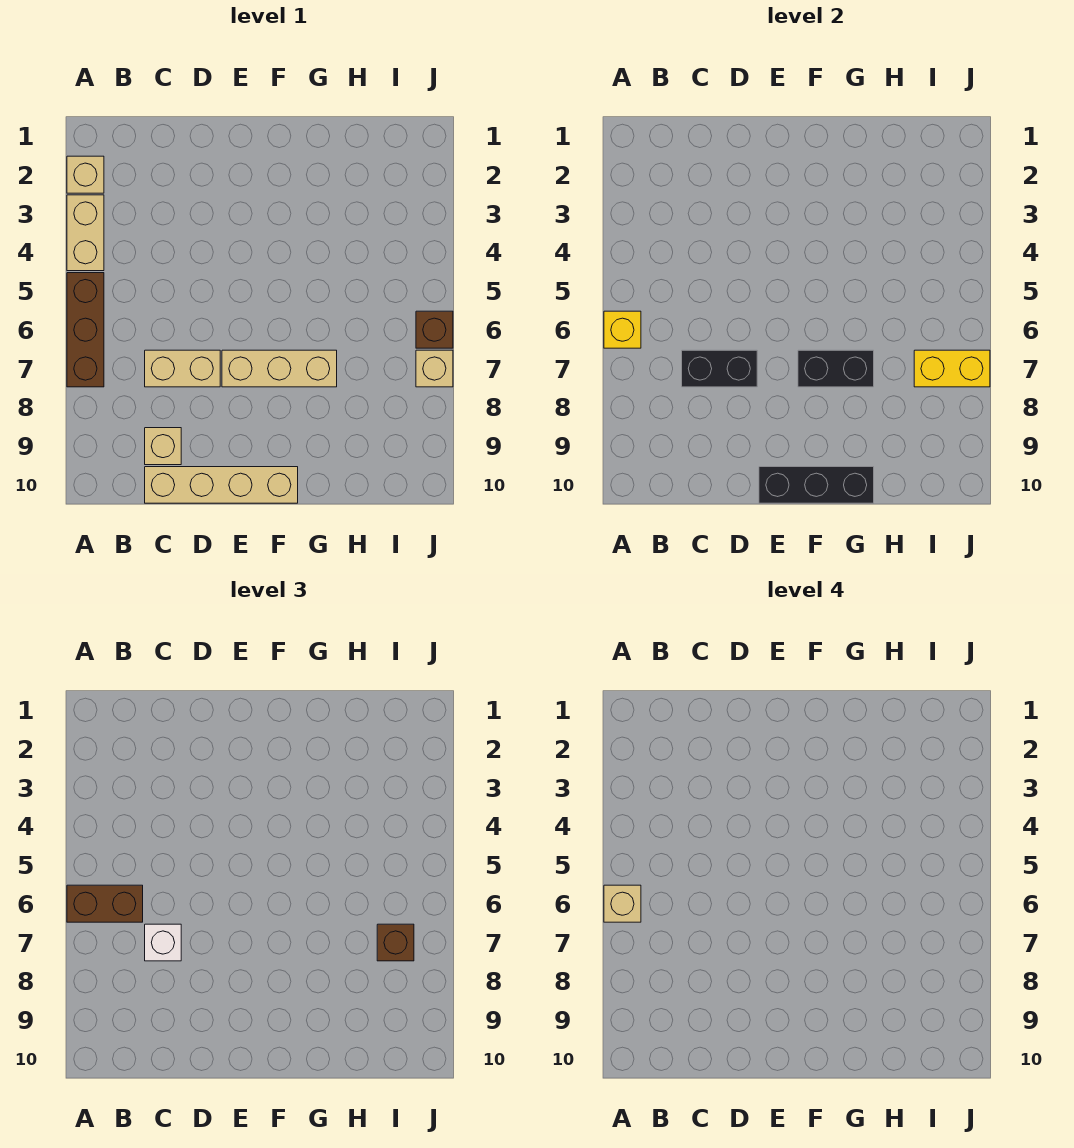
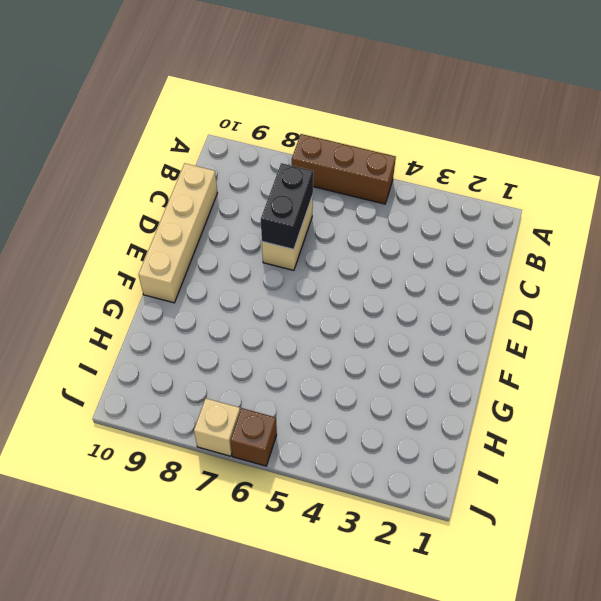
none -> tan 1x1 brick [67,156,104,193]
none -> tan 1x2 brick [67,195,104,271]
none -> tan 1x1 brick [145,428,181,465]

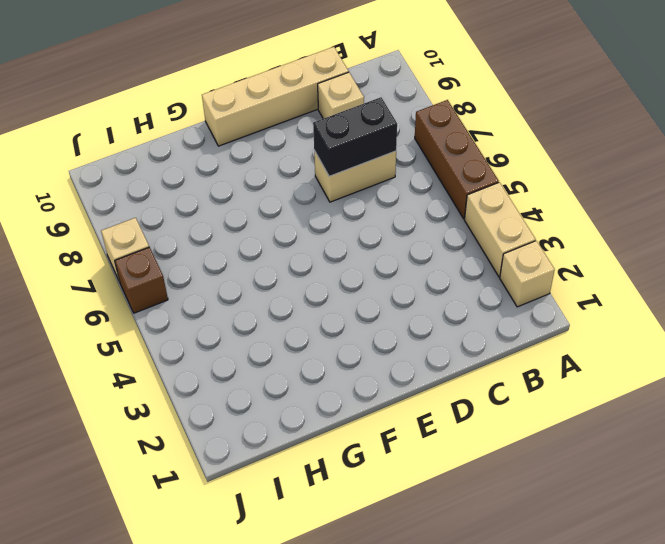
none -> tan 1x3 brick [222,350,337,387]
none -> yellow 1x1 brick [604,311,641,348]
none -> black 1x3 brick [759,467,874,503]

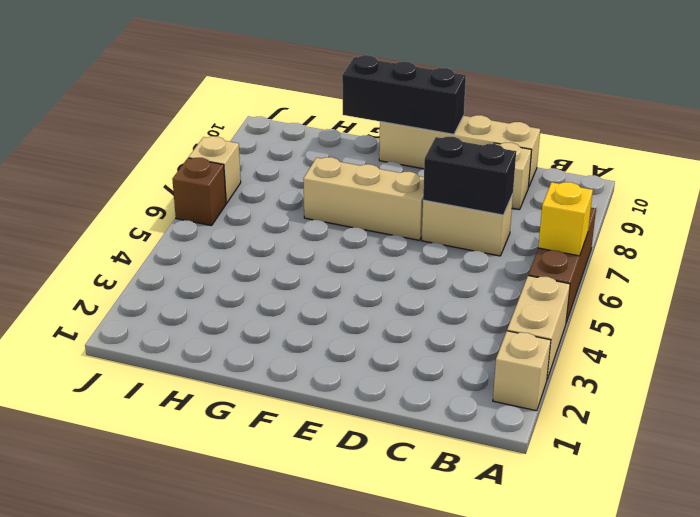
none -> black 1x2 brick [798,350,874,387]
none -> yellow 1x2 brick [914,350,990,387]
none -> brown 1x2 brick [67,885,143,922]

